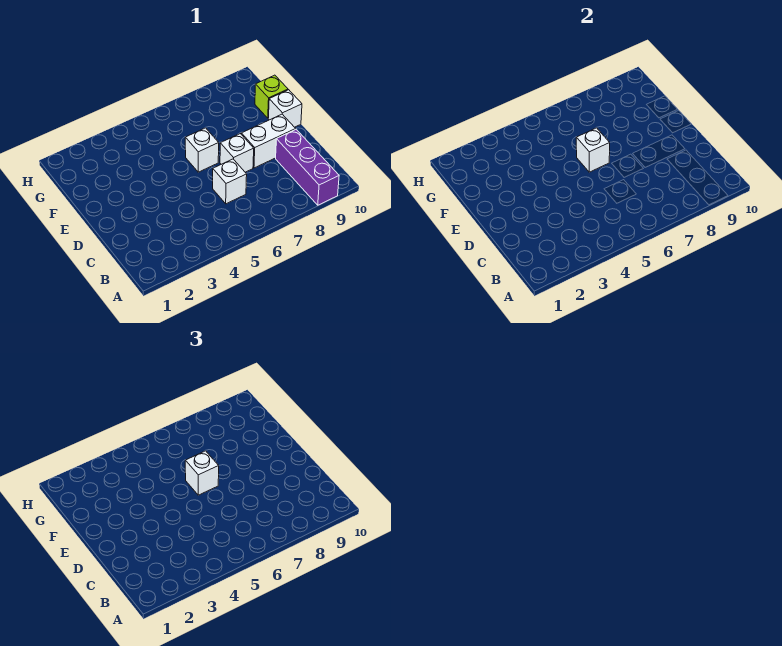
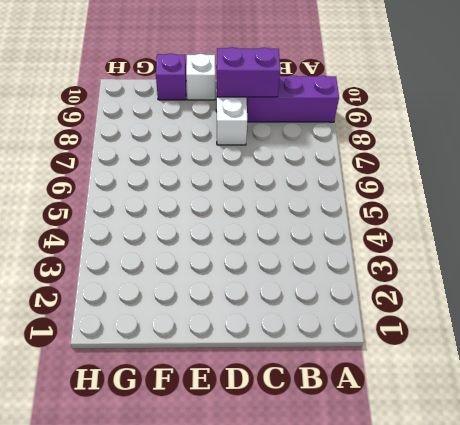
purple 1x2 brick [217,47,280,97] -> none
purple 1x1 brick [156,53,186,100] -> lime 1x1 brick [255,75,288,118]
none -> white 1x1 brick [213,159,247,204]
none -> white 1x1 brick [220,134,254,172]

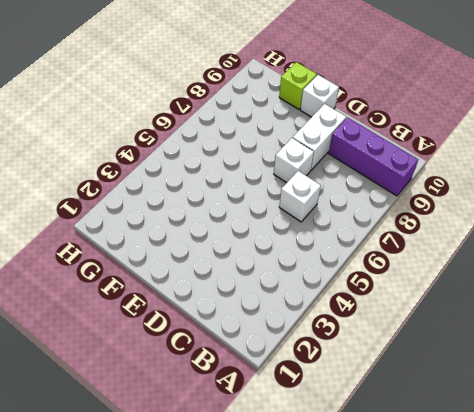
none -> white 1x1 brick [185,128,219,172]
none -> white 1x1 brick [576,128,610,172]

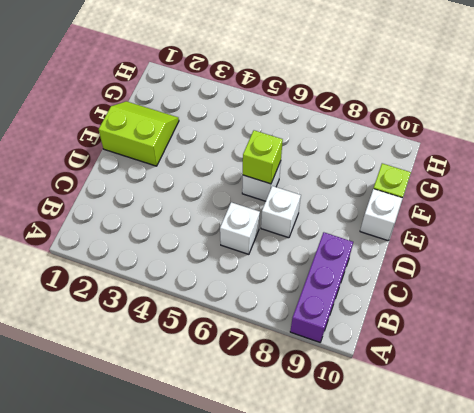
lime 2x2 slope [99,101,179,166] -> none
lime 1x1 brick [243,130,283,184] -> white 1x1 brick [576,128,610,172]
none -> white 1x2 brick [241,114,296,168]
none -> white 1x1 brick [185,451,219,495]

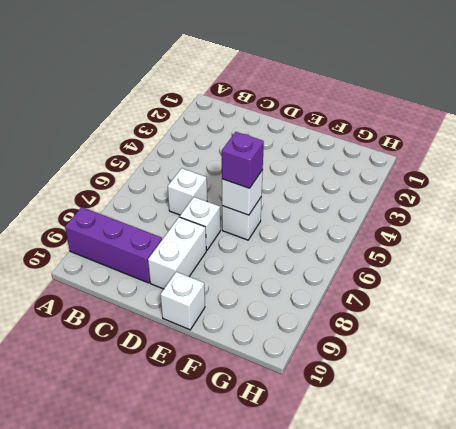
purple 1x1 brick [222,132,264,188] -> white 1x1 brick [185,451,219,495]
none -> lime 1x1 brick [255,75,288,118]

